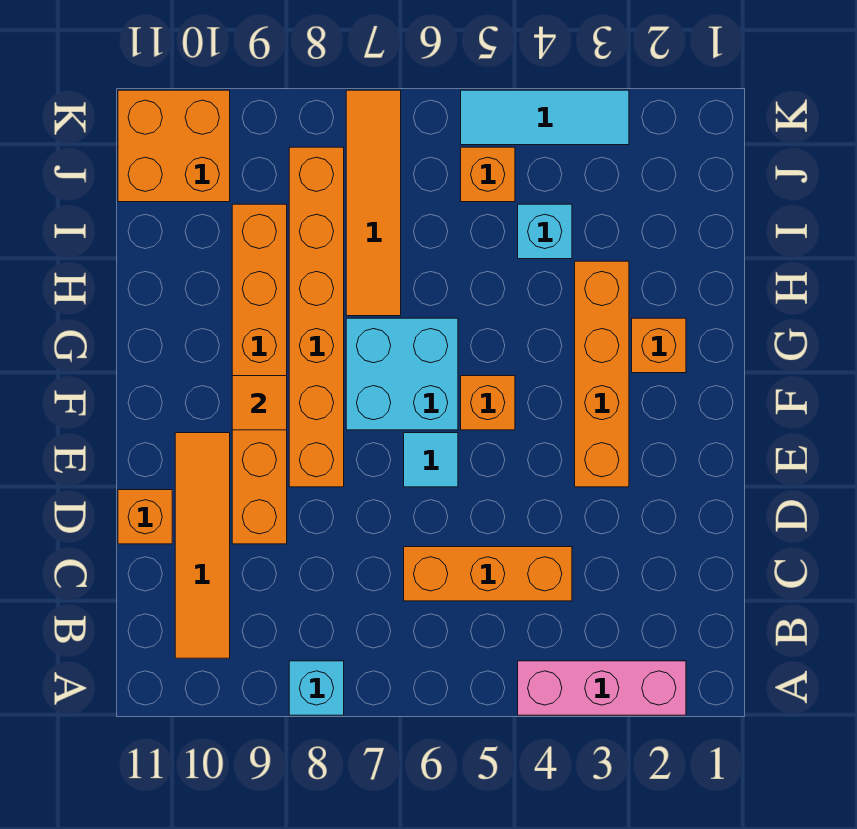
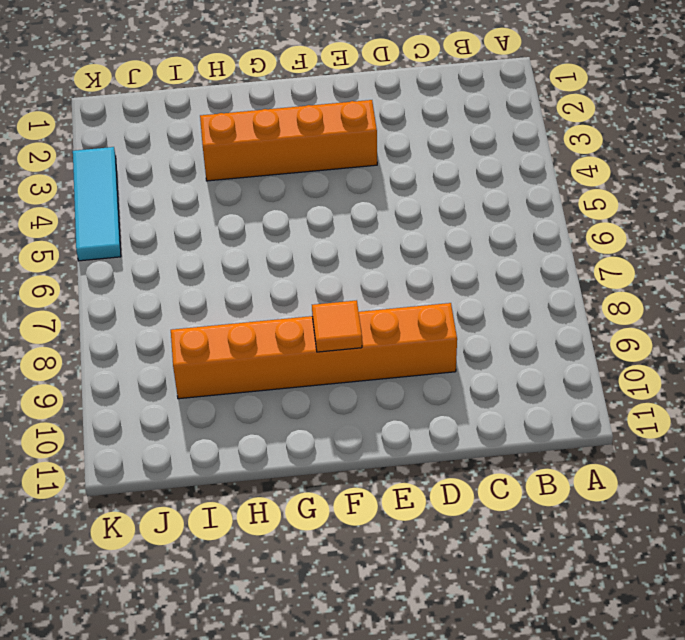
none -> pink 1x3 brick [518,661,686,715]
none -> cyan 1x1 brick [289,661,344,715]
none -> orange 1x4 tile [175,433,230,658]

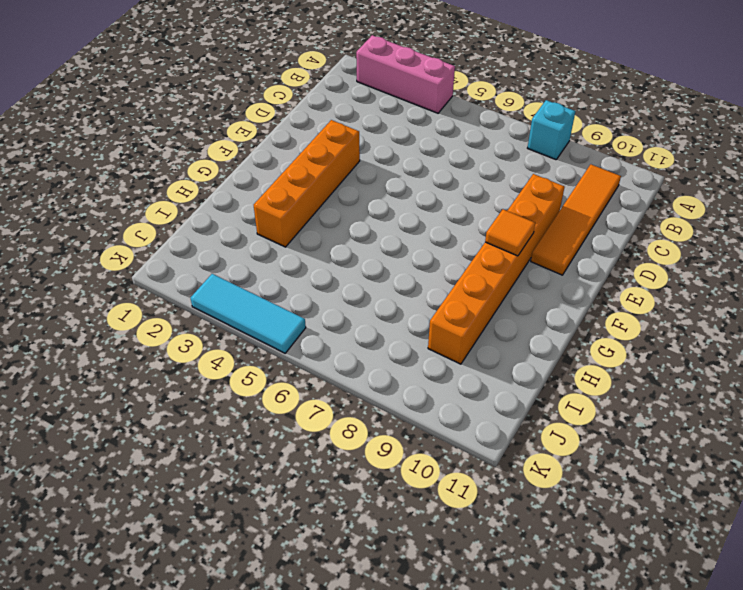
none -> orange 1x3 brick [404,547,572,601]
none -> orange 1x1 brick [118,490,172,544]
none -> cyan 1x1 tile [404,433,458,487]

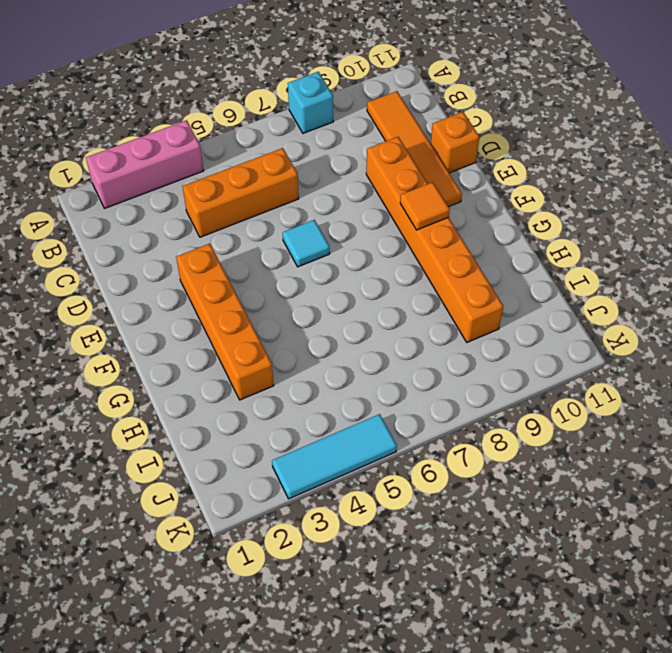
none -> orange 1x6 brick [289,147,344,487]
none -> orange 1x1 brick [461,376,515,430]
none -> cyan 2x2 brick [346,318,458,430]

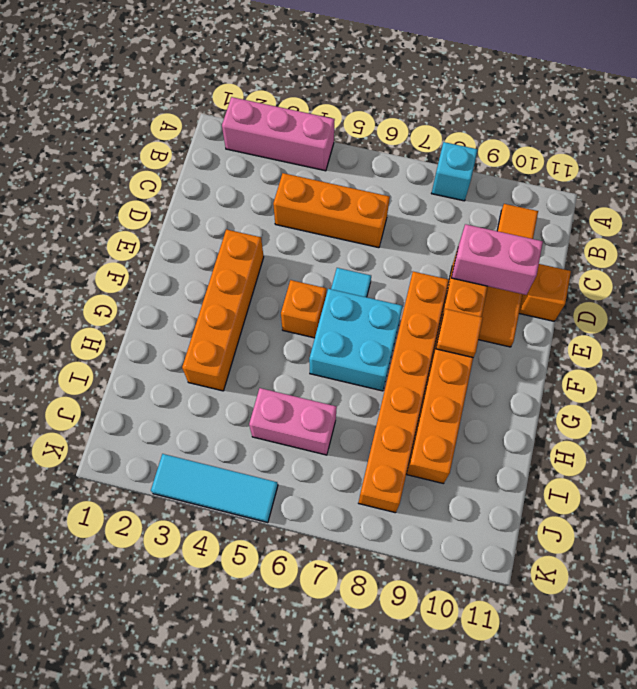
pink 1x2 brick [451,224,543,295] -> none
pink 1x2 brick [249,388,337,455] -> none
none -> orange 1x1 brick [632,318,686,373]
none -> orange 1x4 tile [346,90,401,316]
none -> cyan 1x1 brick [518,204,572,259]

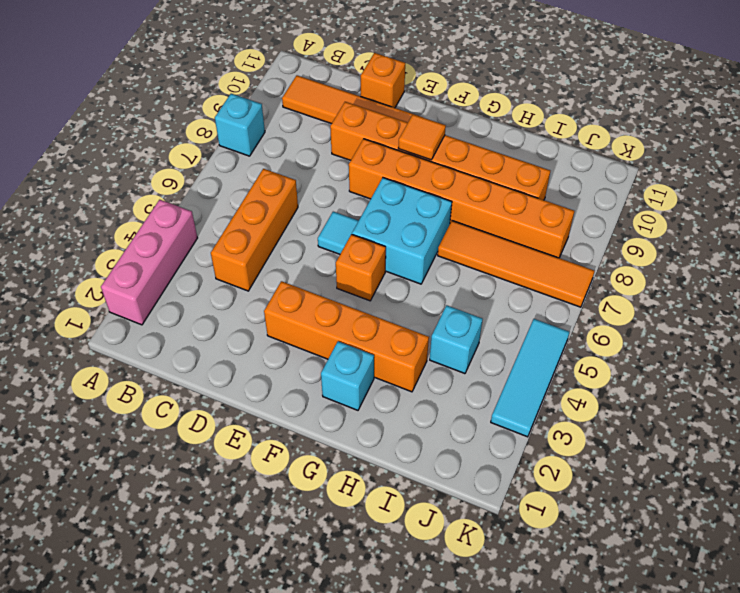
cyan 1x1 brick [321,341,374,410] -> orange 1x1 brick [632,318,686,373]
none -> orange 1x1 brick [461,147,515,202]
none -> orange 2x2 brick [118,90,230,202]

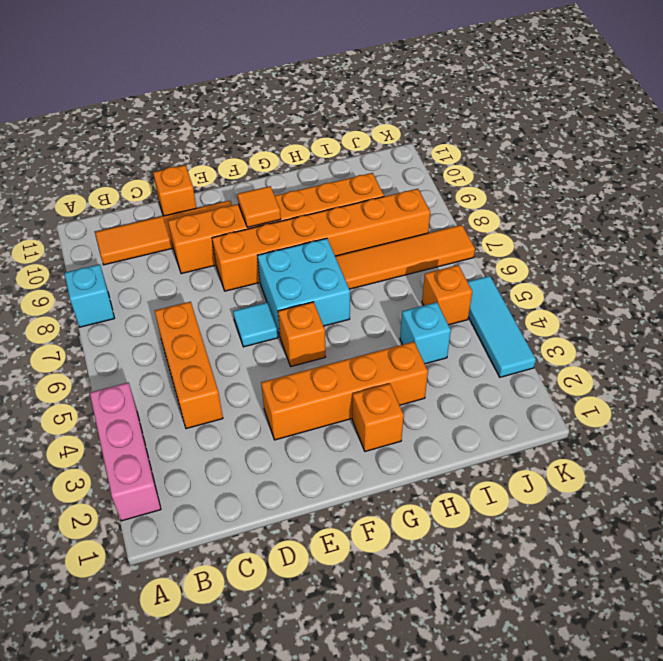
none -> orange 2x2 brick [118,90,230,202]

